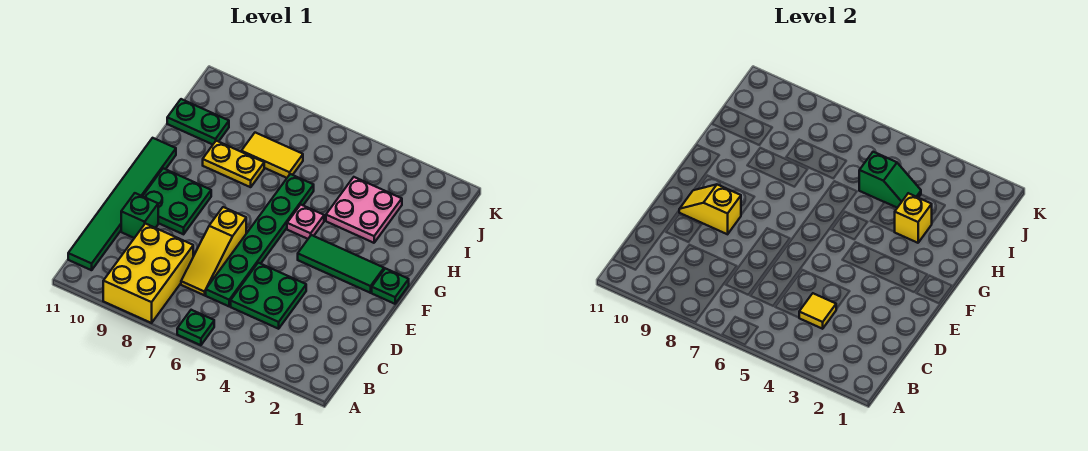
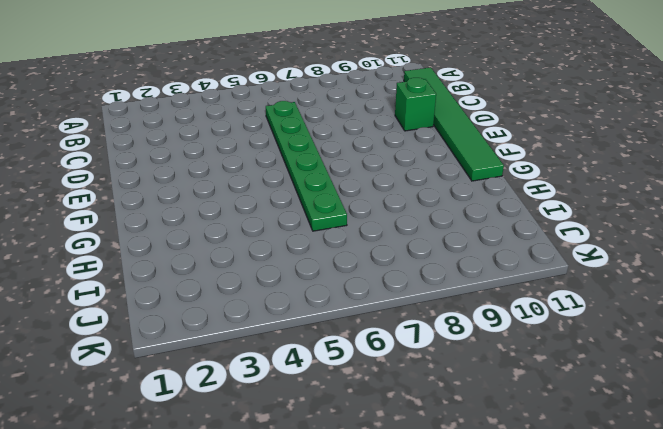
none -> green 1x1 plate [177,310,214,345]
none -> yellow 2x3 brick [103,223,193,323]
none -> green 2x2 plate [231,263,306,329]

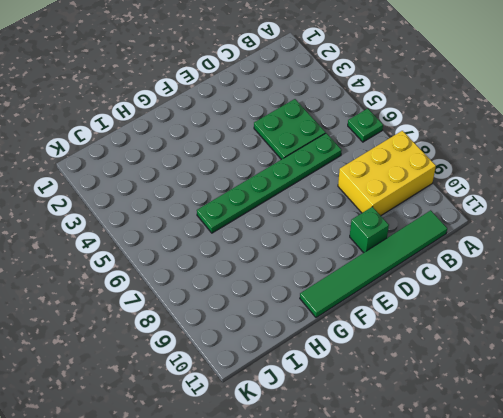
none -> yellow 1x3 slope [181,207,246,295]
none -> green 2x2 plate [143,168,211,234]
none -> green 1x1 plate [372,268,409,304]

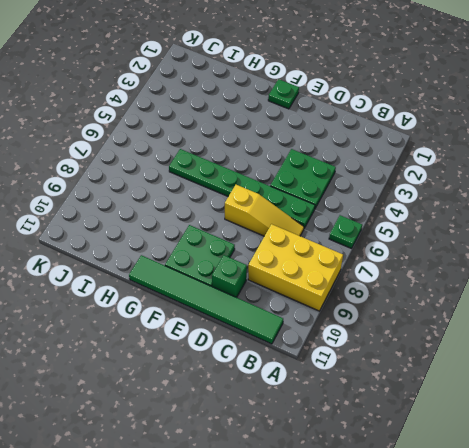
none -> green 1x3 tile [298,235,384,293]
none -> pink 1x1 plate [287,205,324,239]
none -> pink 2x2 plate [326,177,402,243]

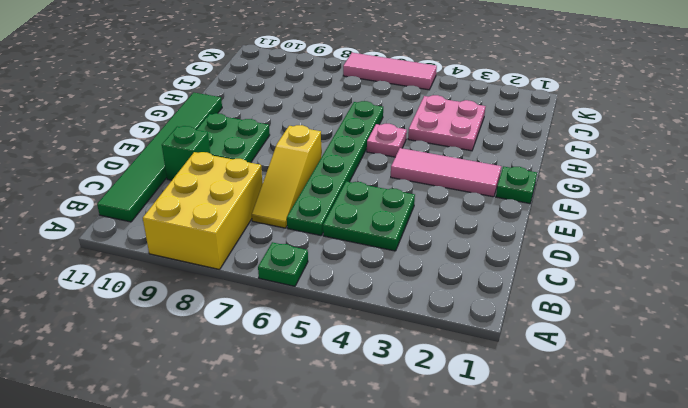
pink 1x3 tile [391,148,501,197] -> green 1x3 tile [298,235,384,293]
pink 1x3 tile [343,53,437,90] -> none
none -> yellow 1x2 plate [203,141,264,187]
none -> yellow 1x2 tile [241,133,303,178]
none -> green 1x2 plate [167,99,229,145]

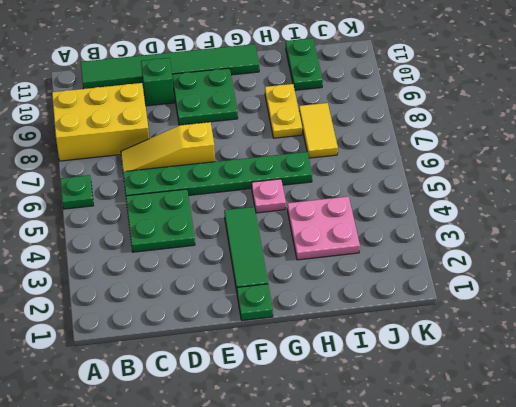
none -> yellow 1x1 tile [799,293,836,329]
none -> yellow 1x2 slope [679,185,741,234]
none -> yellow 1x1 brick [895,193,932,243]

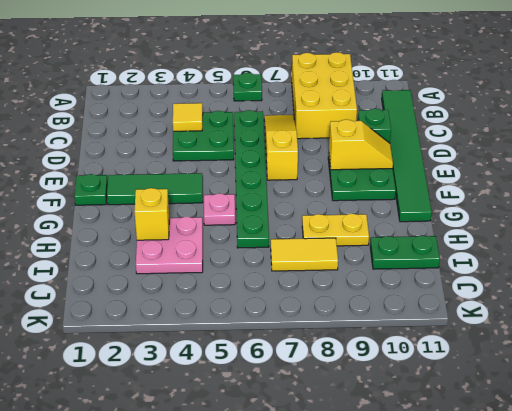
none -> green 1x2 slope [859,152,921,208]

